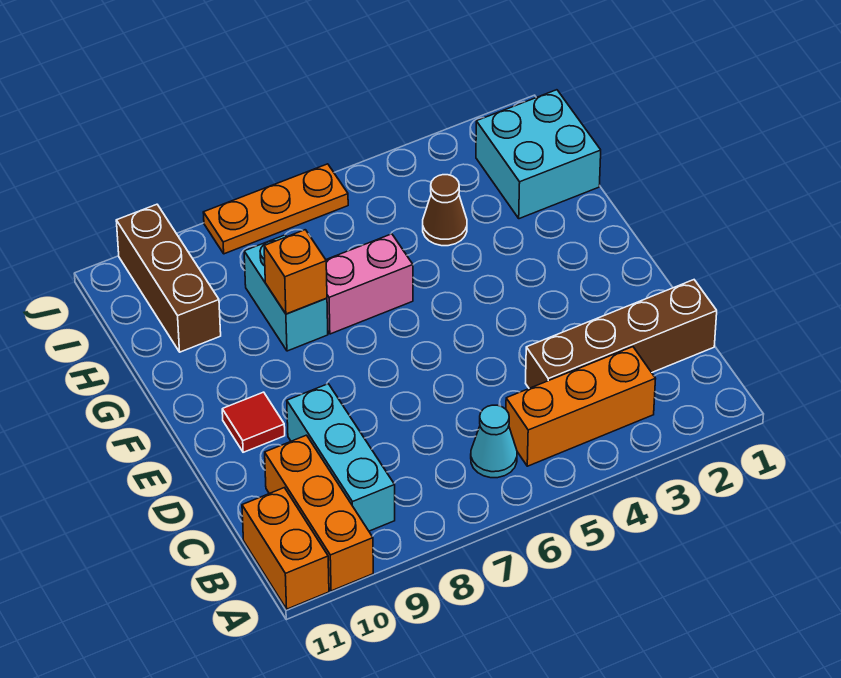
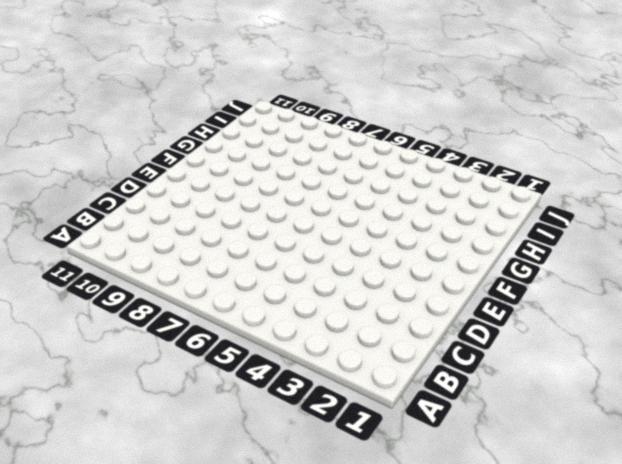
none -> orange 1x3 brick [265,435,373,591]
none -> orange 1x2 brick [242,488,329,609]
none -> orange 1x3 brick [506,347,656,466]

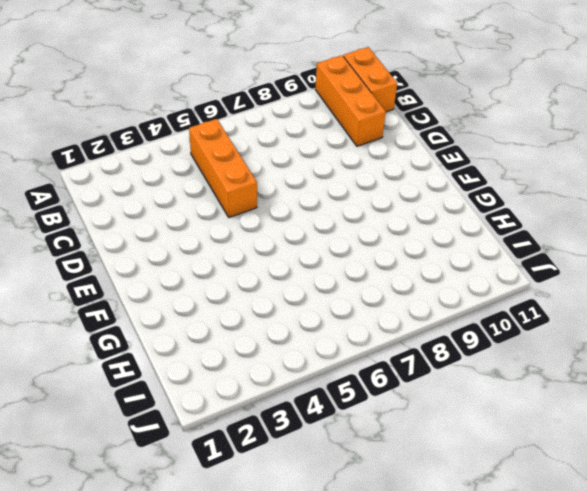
orange 1x3 brick [189,119,257,218] -> orange 1x3 brick turned to [506,347,656,466]
none -> cyan 1x1 cone [471,405,517,478]
none -> cyan 1x3 brick [287,384,395,531]
none -> brown 1x4 brick [526,280,717,388]

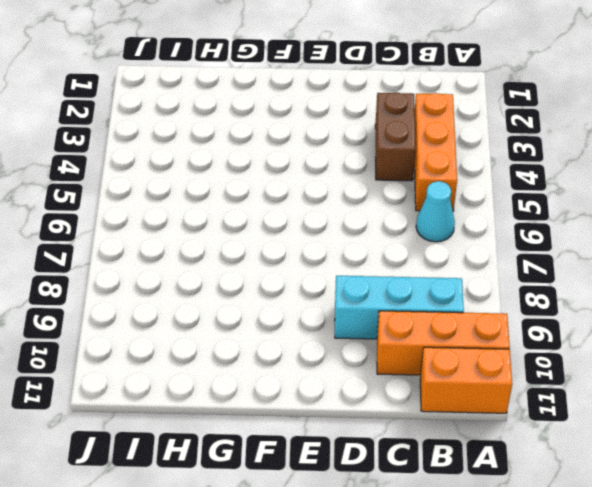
brown 1x2 brick [375,92,416,181] -> brown 1x4 brick [526,280,717,388]
none -> red 1x1 tile [222,392,285,452]
none -> pink 1x2 brick [326,234,413,334]
none -> cyan 1x2 brick [244,235,328,351]

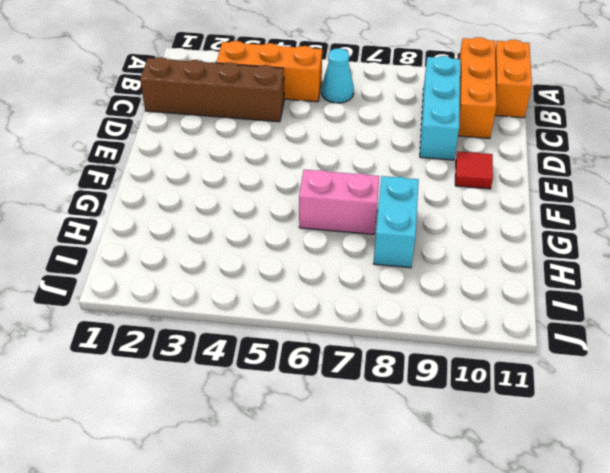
none -> cyan 2x2 brick [476,90,601,219]
none -> brown 1x1 cone [423,175,467,246]
none -> brown 1x3 brick [116,204,221,352]

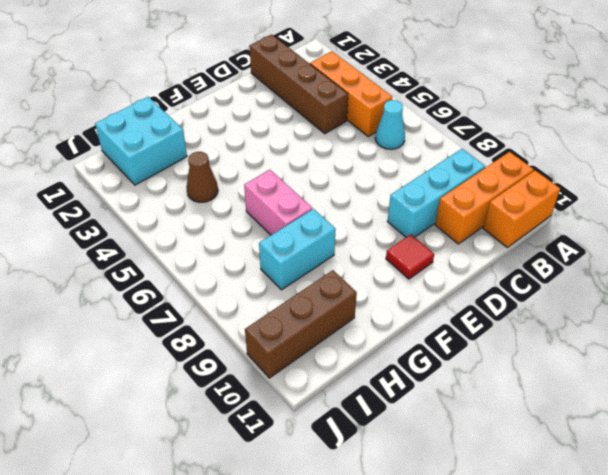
none -> orange 1x3 plate [203,164,348,254]
none -> orange 1x1 brick [264,230,327,314]

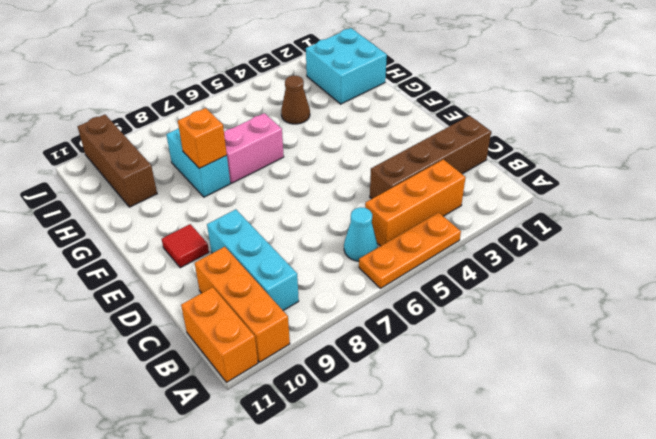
orange 1x3 plate [359,212,461,288] -> orange 1x3 plate moved to [203,164,348,254]

